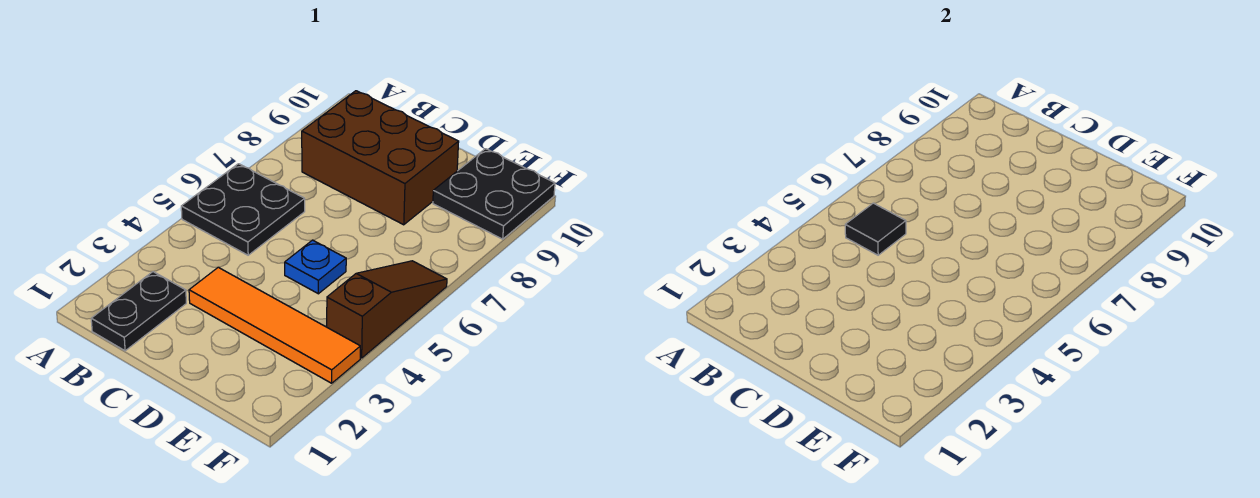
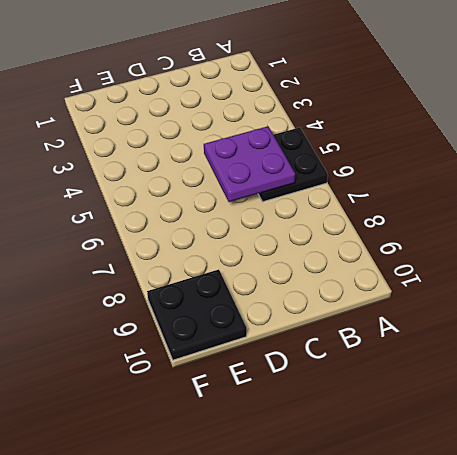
purple 2x2 plate [204,126,295,202] -> black 1x1 tile [845,203,906,255]
none -> black 1x2 plate [91,272,186,351]
none -> brown 2x3 brick [302,91,459,225]

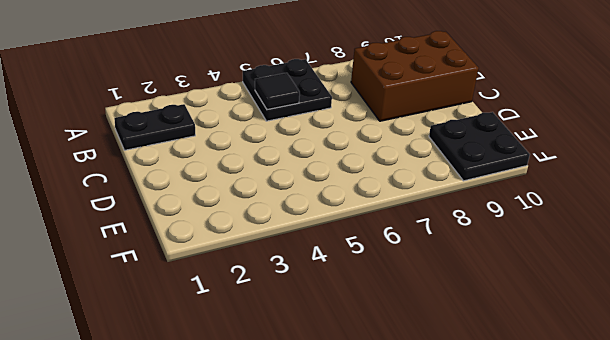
brown 2x3 brick [351,31,479,121] -> brown 2x3 brick turned to [302,91,459,225]
none -> orange 1x4 tile [189,267,360,383]
none -> blue 1x1 plate [285,240,346,294]

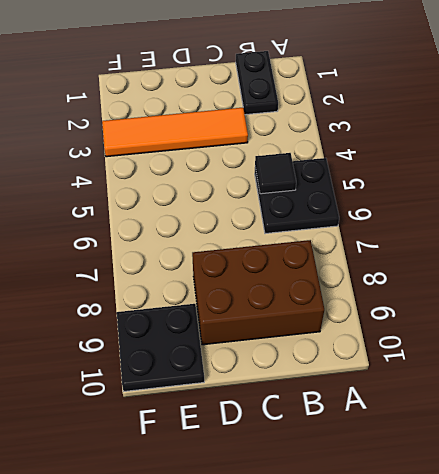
none -> blue 1x1 plate [285,240,346,294]
none -> brown 1x3 slope [327,261,447,358]

